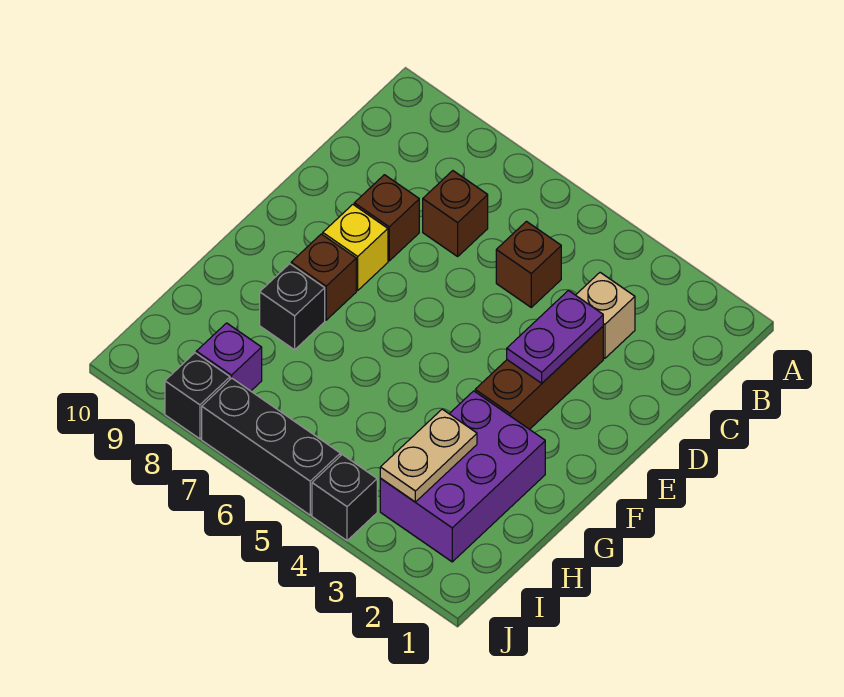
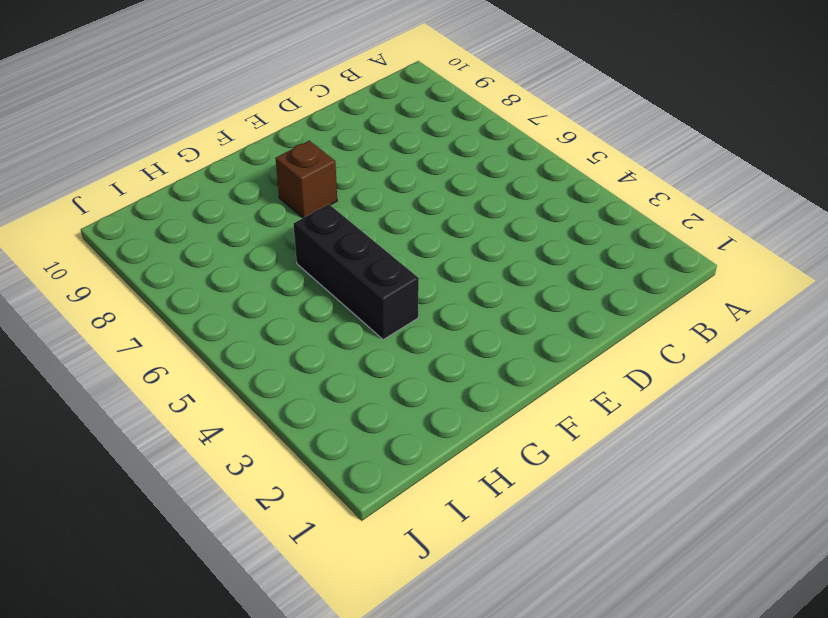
black 1x3 brick [293,204,419,340] -> black 1x3 brick moved to [202,378,340,515]
none -> tan 1x1 brick [576,273,635,358]
none -> brown 1x1 brick [496,221,561,307]
none -> brown 1x1 brick [423,171,488,256]

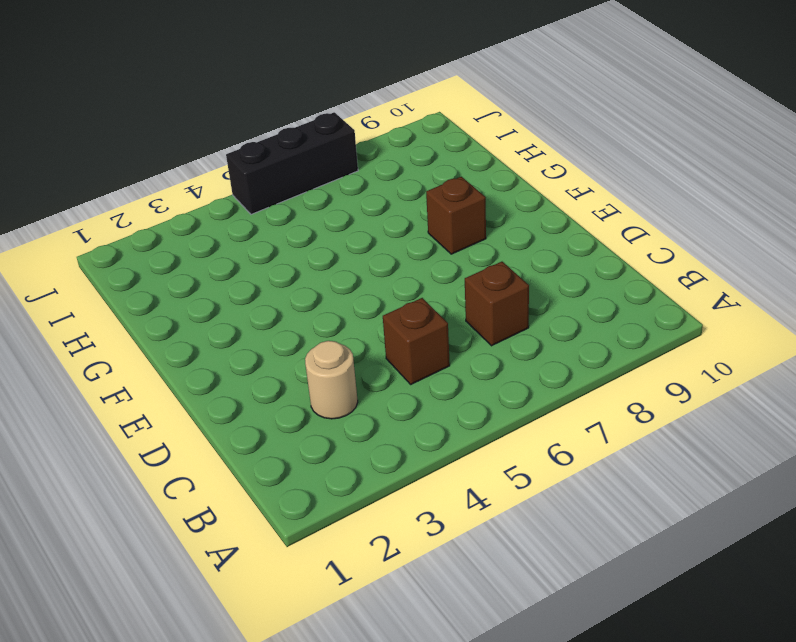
tan 1x1 round brick [305,341,358,419] -> tan 1x1 brick [576,273,635,358]
none -> brown 1x3 brick [475,327,603,429]
none -> brown 1x1 brick [354,175,419,261]
none -> yellow 1x1 brick [323,205,388,290]

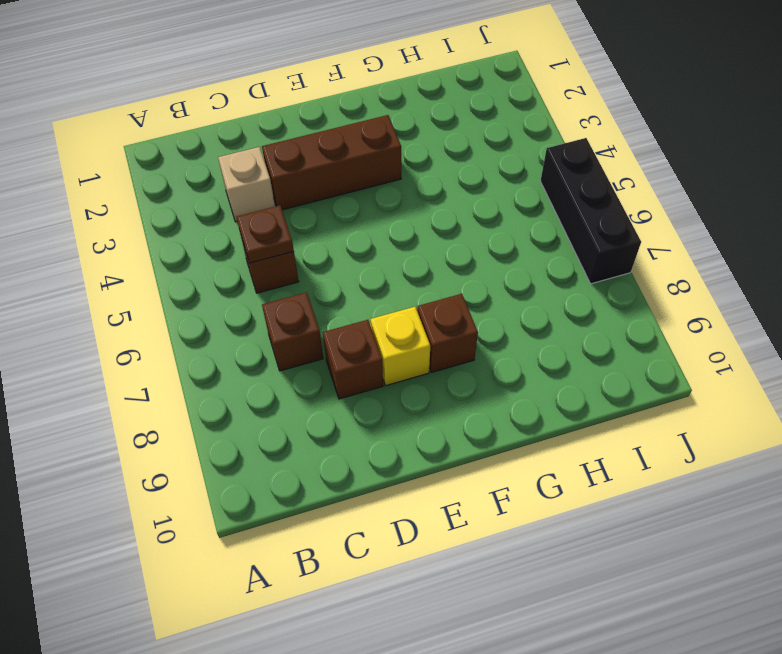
brown 1x1 plate [237,205,294,263] -> none
none -> purple 2x3 brick [380,391,545,562]
none -> black 1x1 brick [260,264,325,350]
none -> purple 1x1 brick [196,323,262,391]

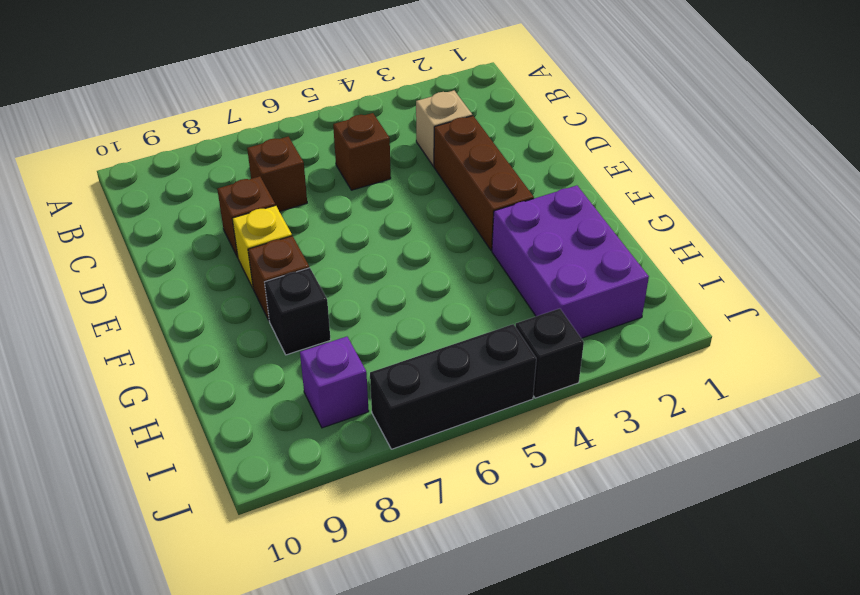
none -> black 1x1 brick [165,353,230,439]
none -> purple 1x2 plate [507,291,603,383]
none -> tan 1x2 plate [380,409,477,502]

